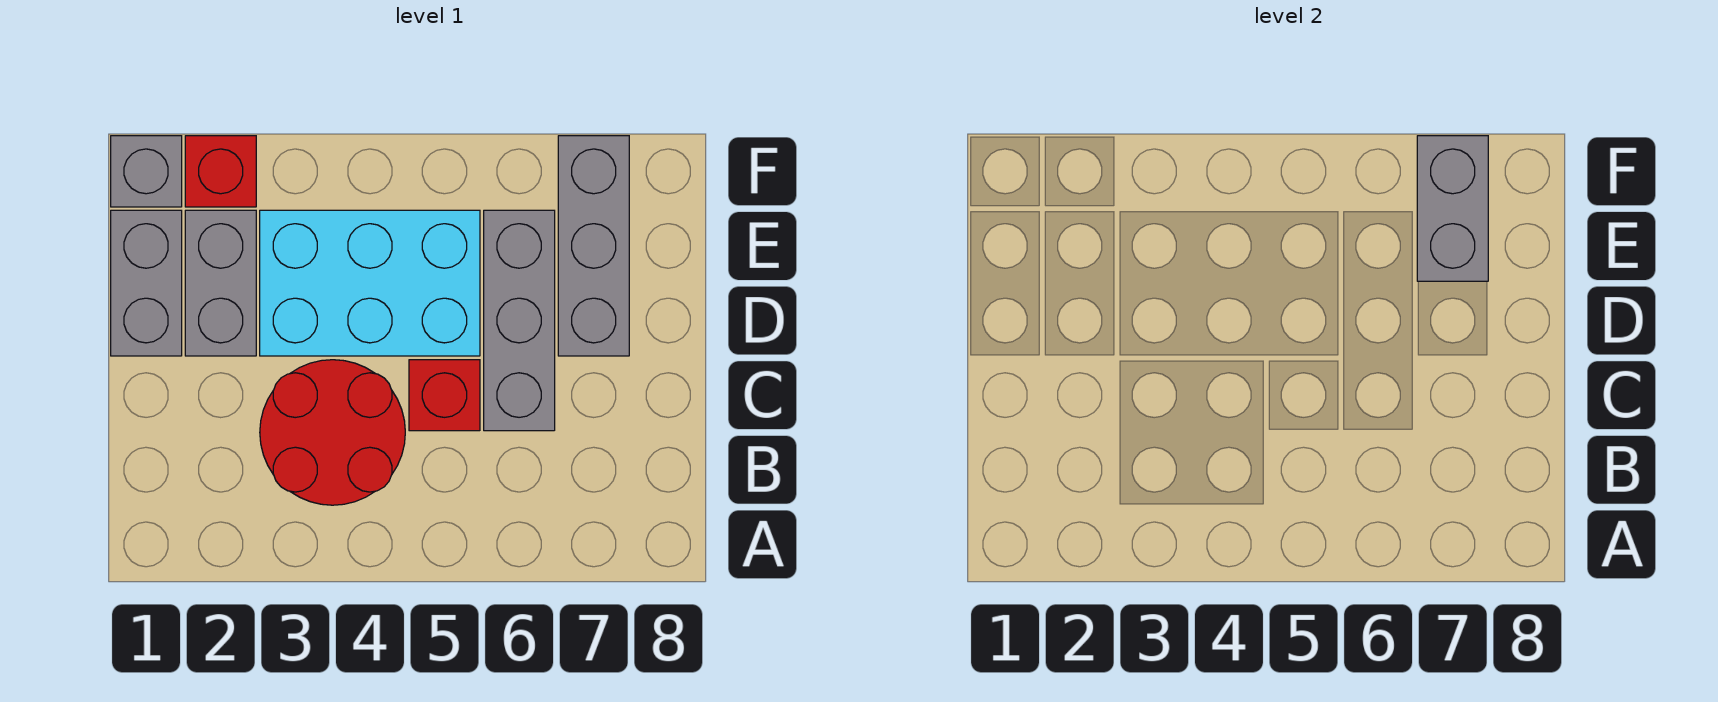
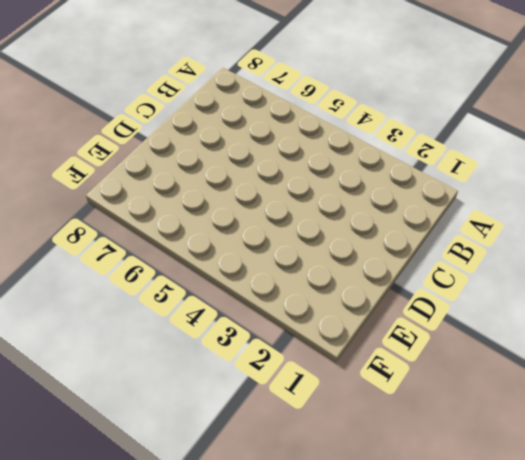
none -> red 2x2 round brick [260,360,405,505]
none -> red 1x1 brick [409,360,480,431]

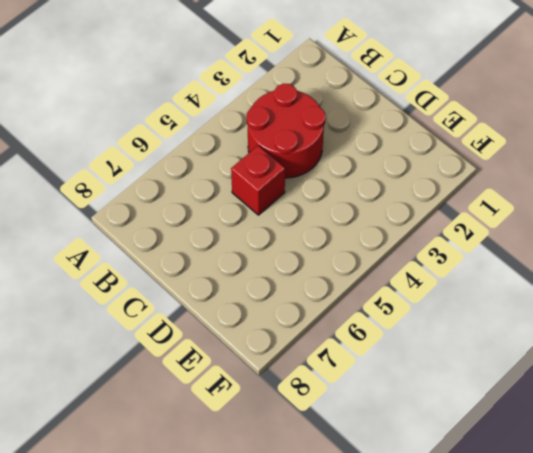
none -> grey 1x3 brick [484,210,555,431]
none -> grey 1x2 brick [111,210,182,356]

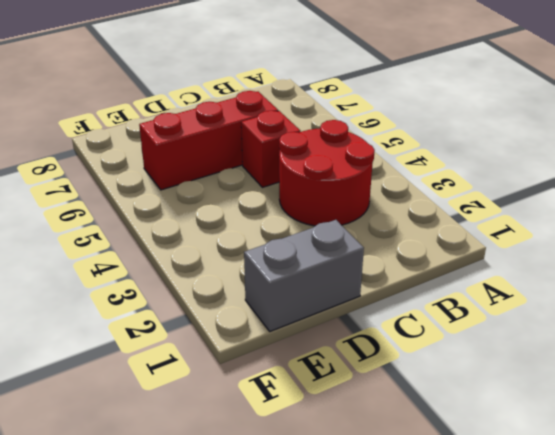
red 1x3 brick [139,91,278,190] -> grey 1x3 brick [484,210,555,431]
none -> grey 1x2 brick [185,210,256,356]
none -> cyan 2x3 brick [260,210,480,356]

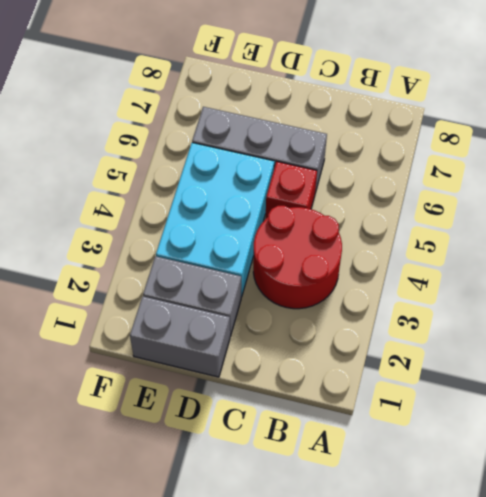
none -> grey 1x3 brick [558,136,629,356]
none -> grey 1x1 brick [111,136,182,207]

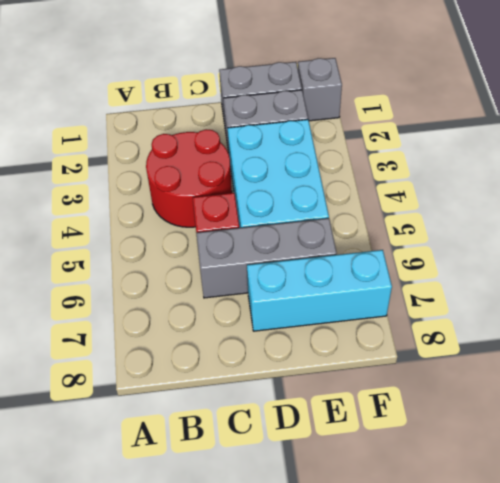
cyan 1x3 brick [247,250,392,331] -> grey 1x3 brick [558,136,629,356]
none -> red 1x1 brick [185,136,256,207]
none -> grey 1x2 brick [1417,136,1488,281]

